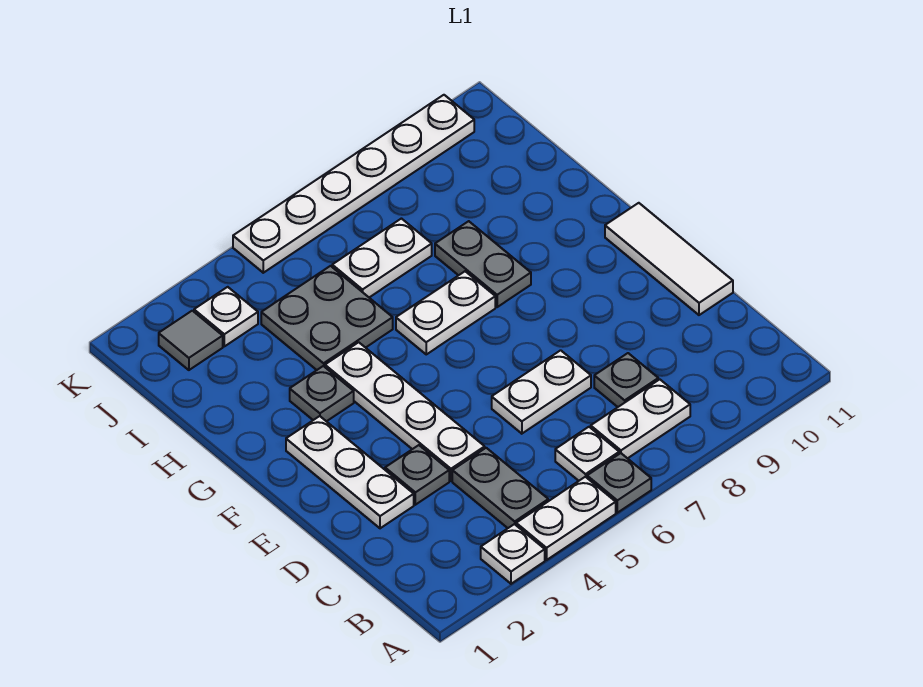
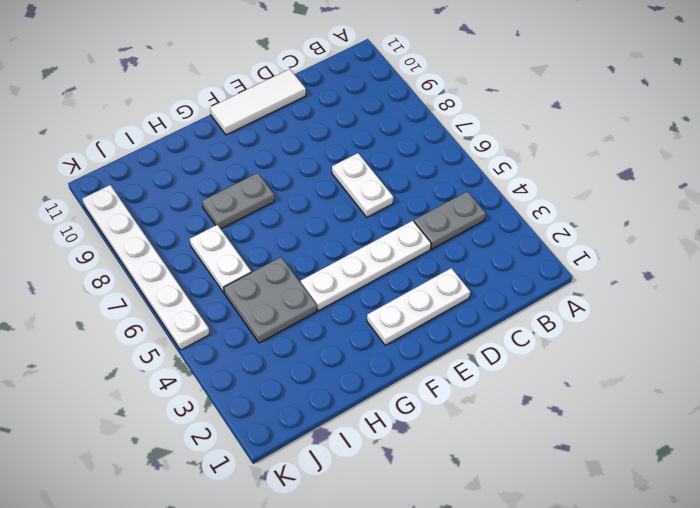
none -> white 1x1 plate [481,524,545,584]
none -> white 1x2 plate [516,477,616,560]
none -> grey 1x1 plate [587,453,651,513]

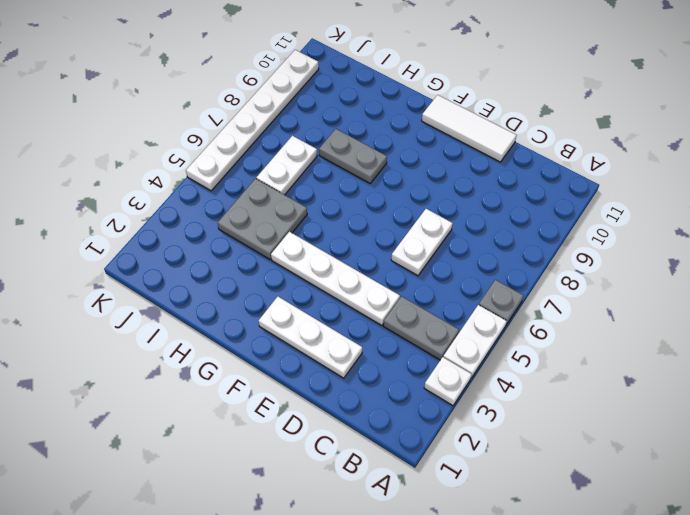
none -> white 1x1 plate [555,427,619,481]
none -> white 1x2 plate [591,379,690,458]
none -> grey 1x1 plate [594,353,658,407]

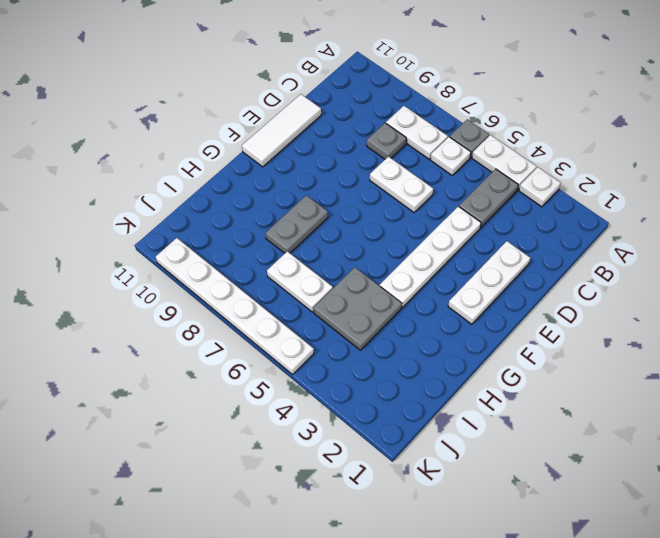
none -> grey 1x1 plate [385,445,449,505]
none -> grey 1x1 plate [290,366,354,421]
none -> white 1x2 plate [396,271,495,354]

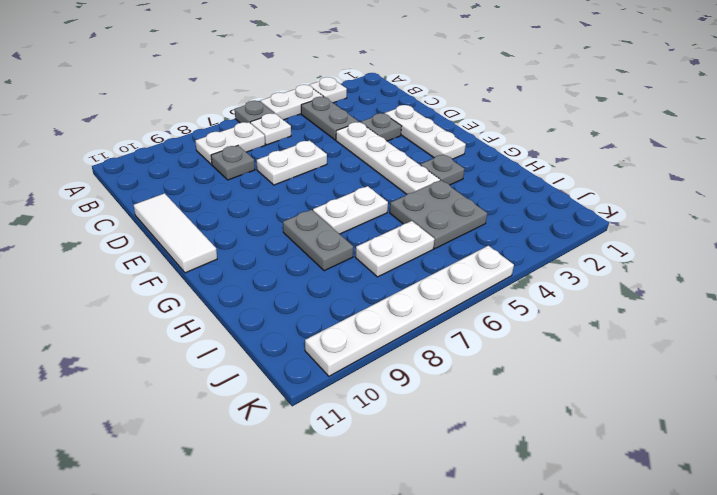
none -> grey 1x1 tile [159,311,223,370]
none -> white 1x1 plate [194,287,258,346]

